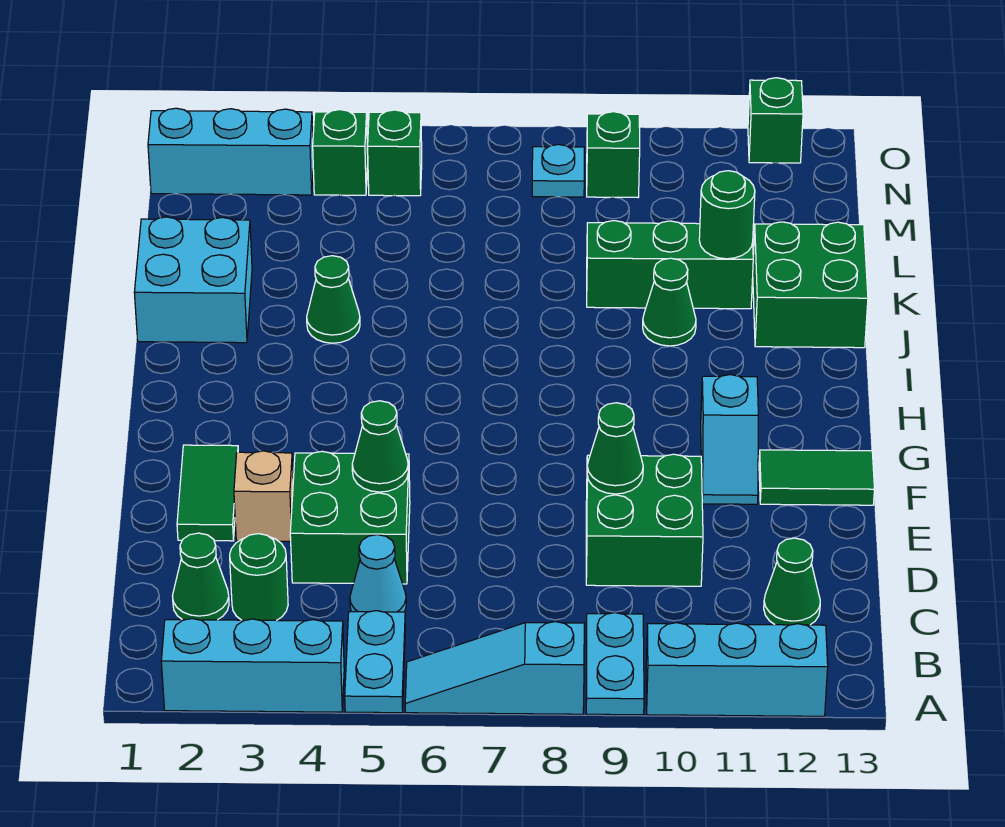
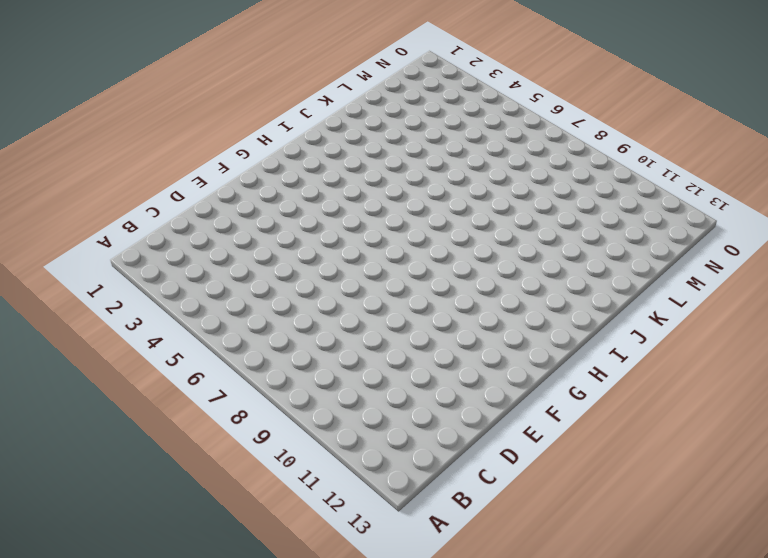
none -> cyan 1x3 brick [161,619,344,712]
none -> cyan 1x2 plate [345,611,406,713]
none -> cyan 1x3 slope [405,622,584,714]

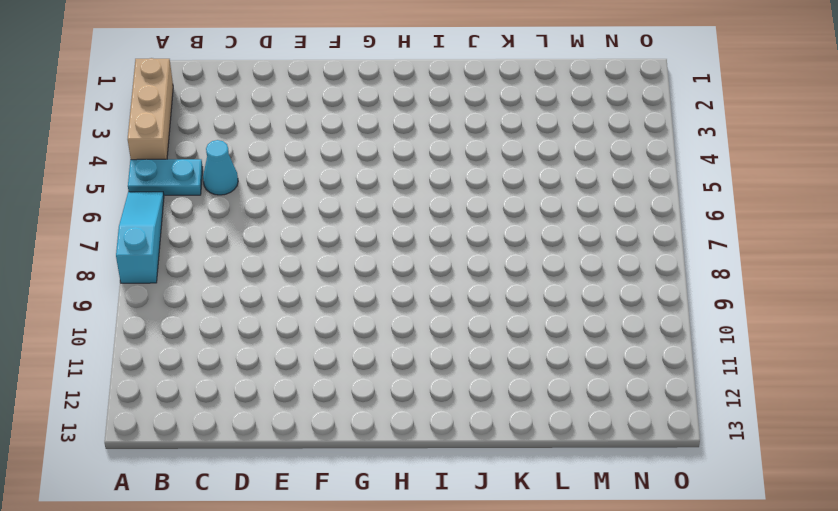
tan 1x3 brick [128,58,173,160] -> cyan 1x3 brick [161,619,344,712]
none -> cyan 1x2 plate [586,613,644,715]
none -> cyan 1x3 brick [646,623,828,716]
none -> green 1x1 cone [173,533,229,620]

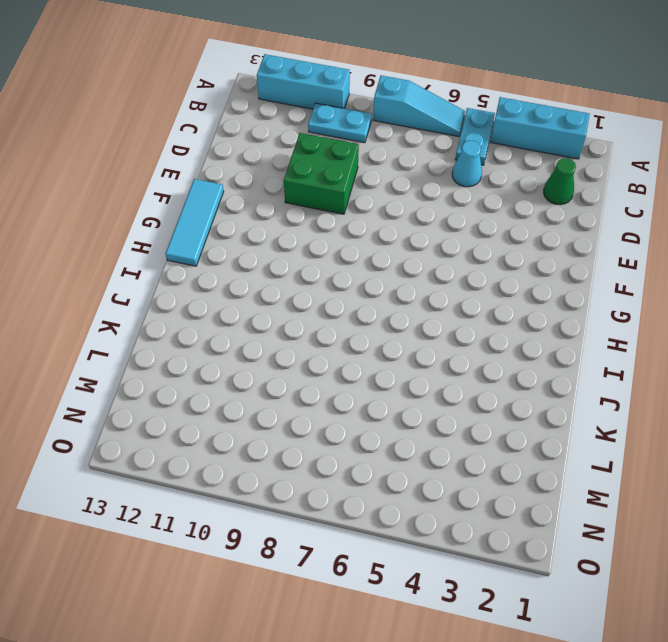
cyan 1x2 plate [308,103,372,143] -> cyan 1x2 plate turned to [586,613,644,715]
cyan 1x3 tile [166,179,224,266] -> green 1x2 tile [759,450,874,505]
none -> green 1x1 round brick [230,534,288,621]
none -> green 1x1 cone [764,538,820,625]
none -> green 2x2 brick [290,451,410,584]

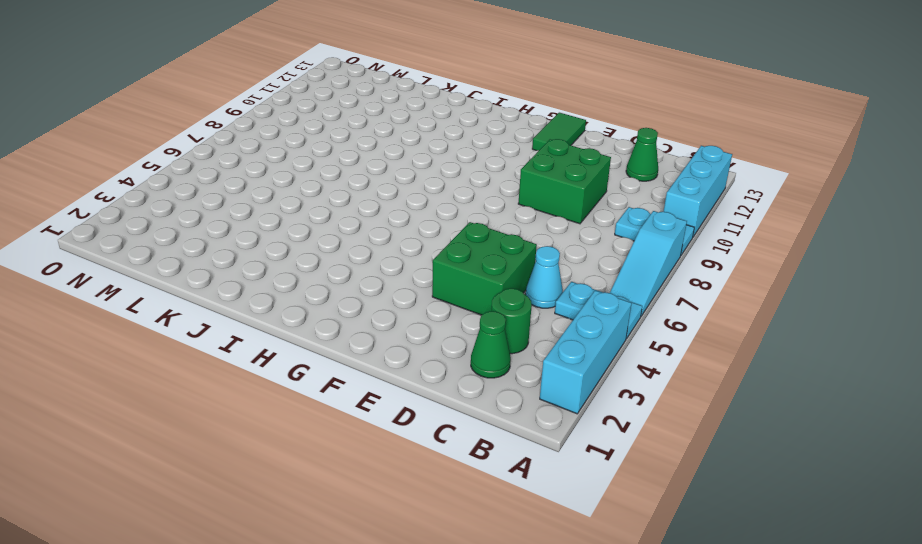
none -> green 1x2 tile [177,445,238,541]
none -> tan 1x1 brick [234,451,293,541]
none -> cyan 1x2 slope [701,375,758,504]

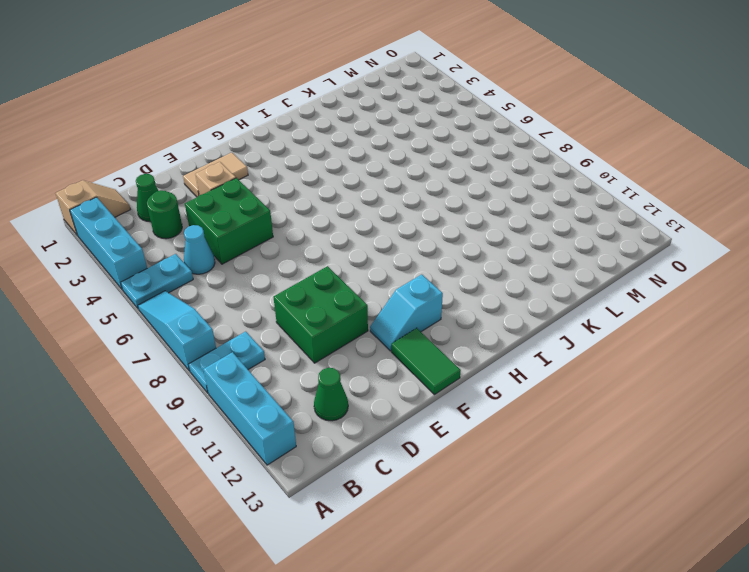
tan 1x2 slope [56,180,130,236] -> none
tan 1x2 tile [183,153,248,197] -> green 1x2 tile [177,445,238,541]
none -> cyan 2x2 brick [134,217,252,343]
none -> green 1x1 cone [307,256,360,343]
none -> green 1x1 cone [643,258,696,346]

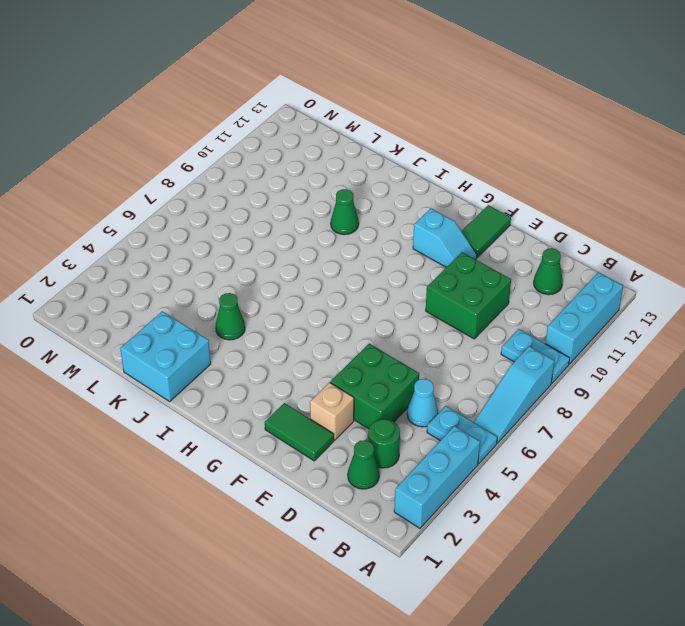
none -> green 2x2 brick [753,222,868,348]
none -> green 1x3 brick [587,221,753,309]
none -> cyan 1x3 brick [148,108,313,195]

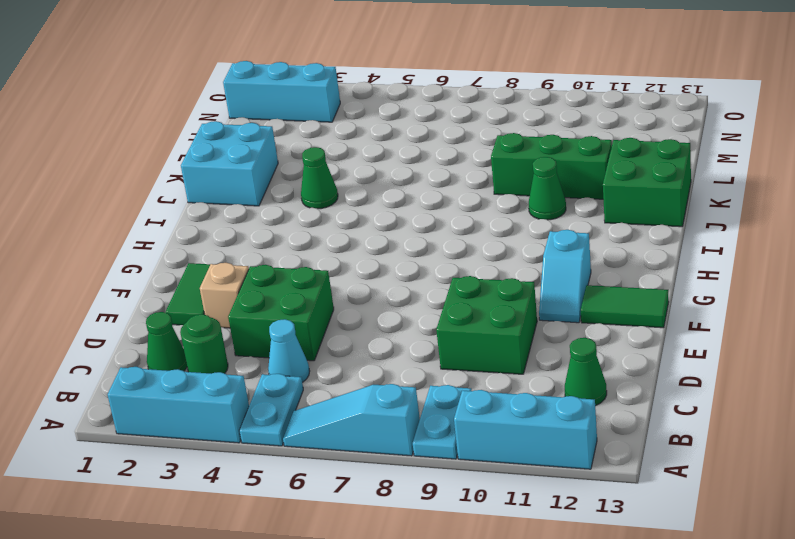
none -> green 1x1 brick [313,110,368,195]
none -> green 1x1 brick [368,110,422,196]
none -> cyan 1x1 plate [532,144,584,197]

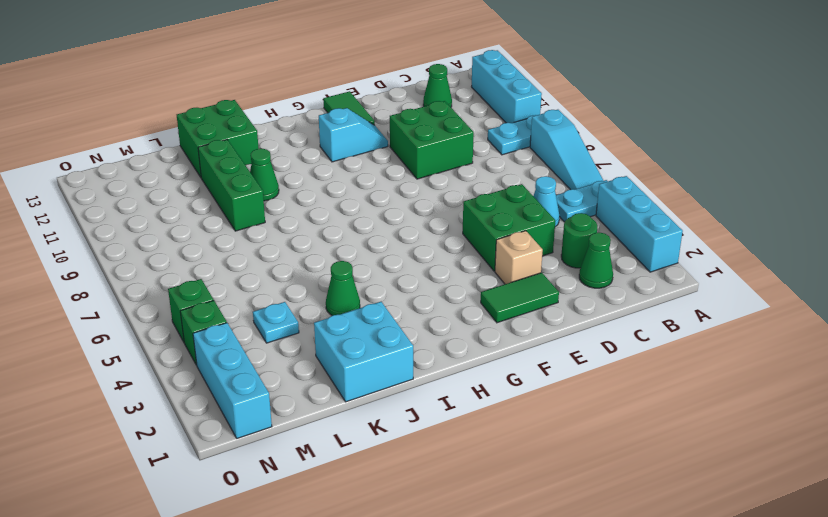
cyan 1x1 plate [253,302,299,343] -> cyan 1x1 plate moved to [532,144,584,197]
none -> green 1x1 brick [587,112,640,197]
none -> green 1x1 brick [748,78,803,163]
none -> green 1x1 cone [352,401,408,492]

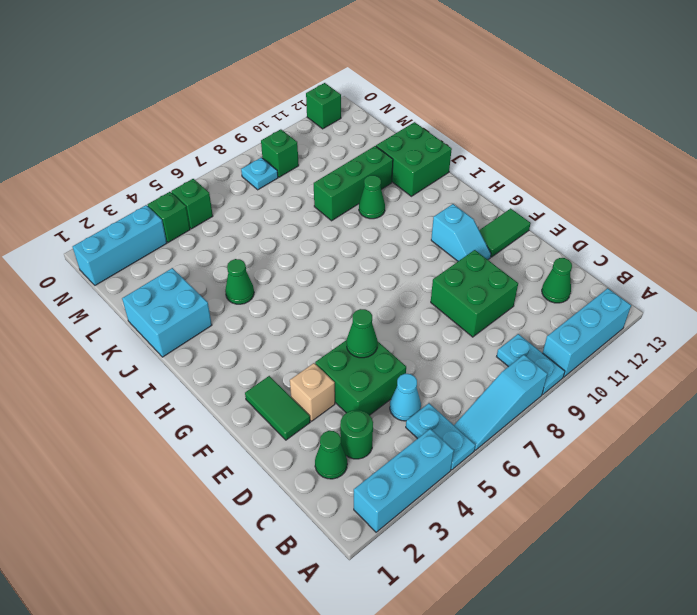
none -> green 1x1 cone [587,403,643,494]
none -> green 1x1 round brick [699,171,755,259]

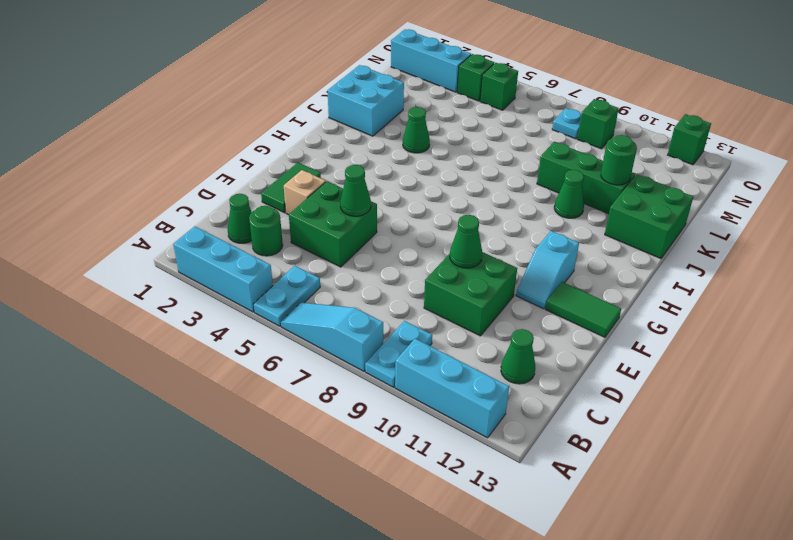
none -> cyan 1x1 cone [350,535,406,612]

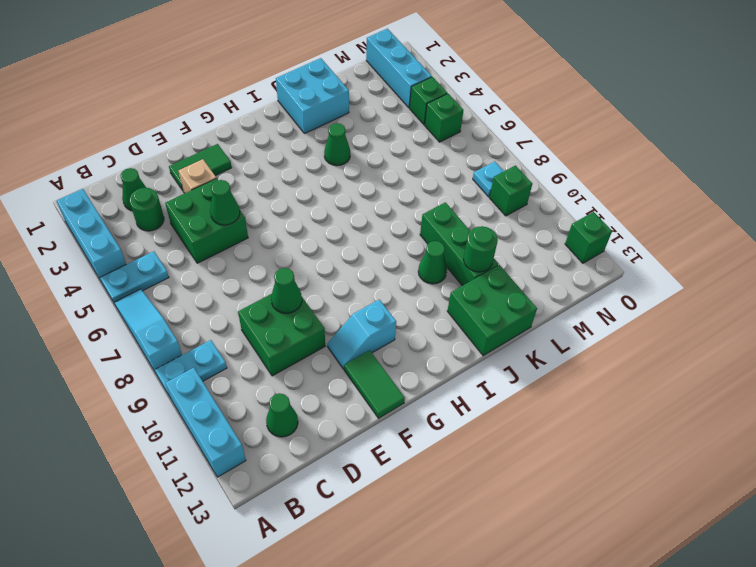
none -> cyan 1x1 cone [350,535,406,612]

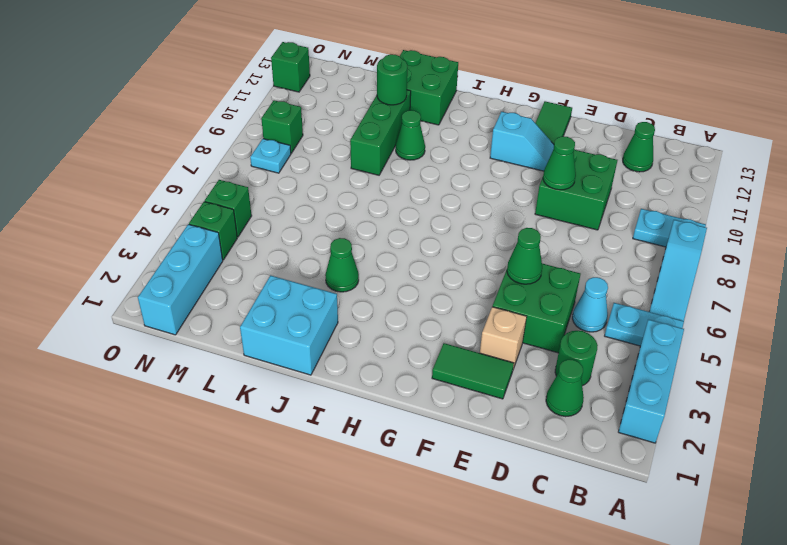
none -> cyan 1x3 brick [646,623,828,716]

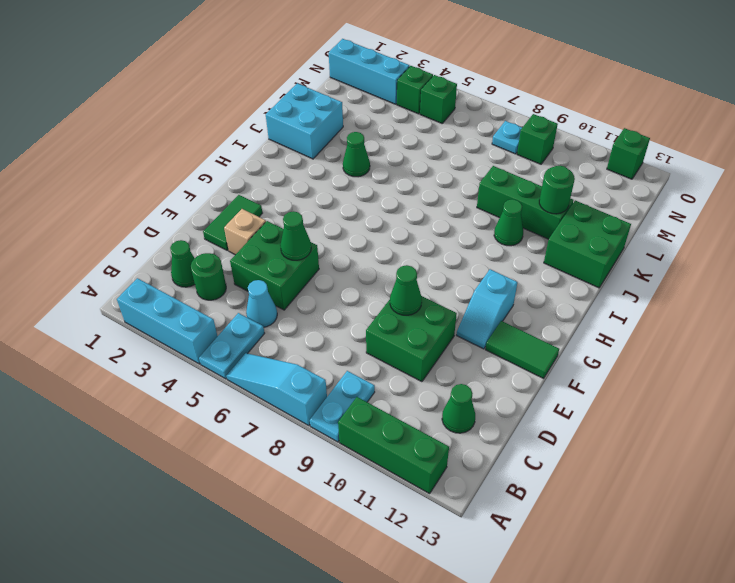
green 1x3 brick [338,397,449,494] -> cyan 1x3 brick [646,623,828,716]

